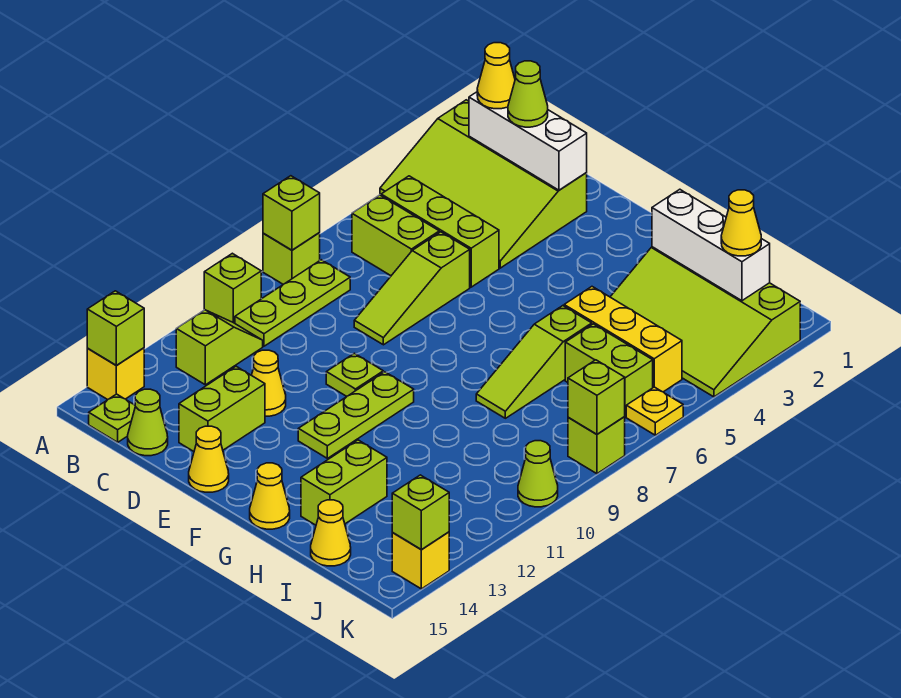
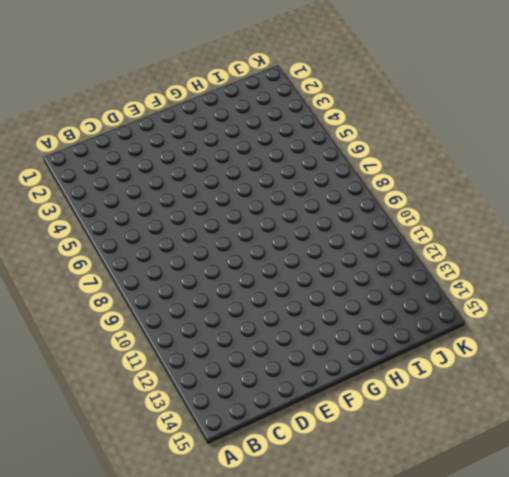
none -> lime 3x4 slope [380,100,587,268]
none -> lime 1x1 brick [263,233,320,284]
none -> lime 1x1 brick [204,253,261,323]
none -> yellow 1x1 brick [87,348,144,400]

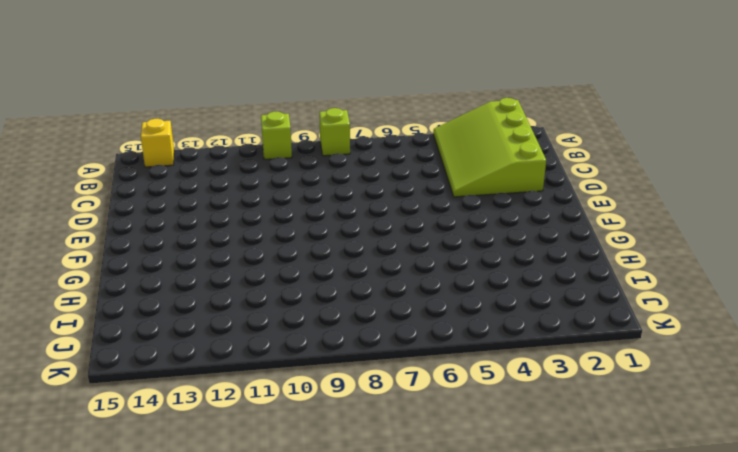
none -> lime 1x3 brick [381,176,499,287]
none -> lime 1x2 brick [352,195,439,276]
none -> lime 1x3 plate [235,260,350,346]
none -> lime 1x2 slope [176,310,263,385]

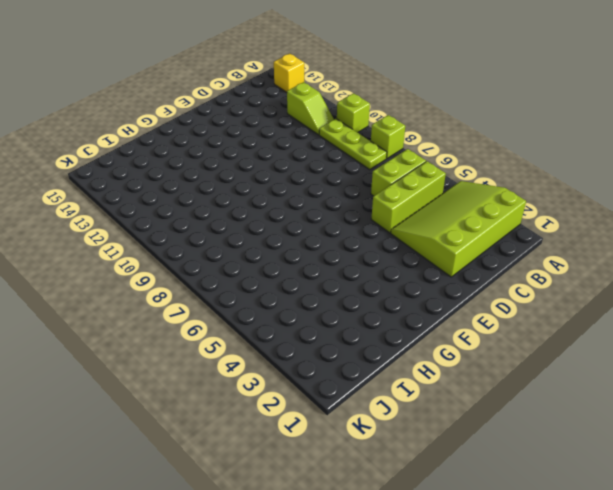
none -> lime 1x1 plate [89,394,135,442]
none -> lime 1x1 cone [128,389,168,456]
none -> lime 1x3 slope [354,232,470,345]
none -> yellow 1x1 cone [252,350,286,416]

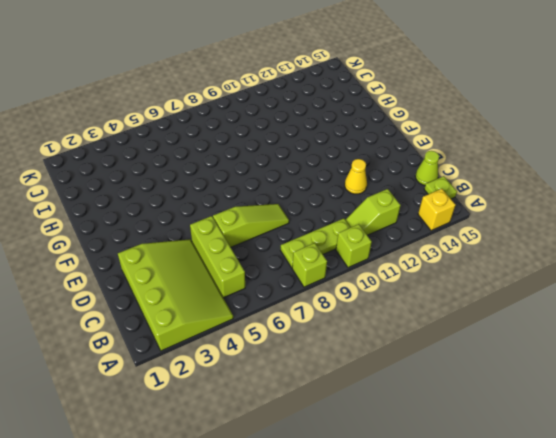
none -> lime 1x2 brick [352,195,439,276]
none -> lime 1x2 brick [179,366,265,451]
none -> lime 1x1 plate [326,353,383,396]
none -> yellow 1x1 cone [189,426,229,492]

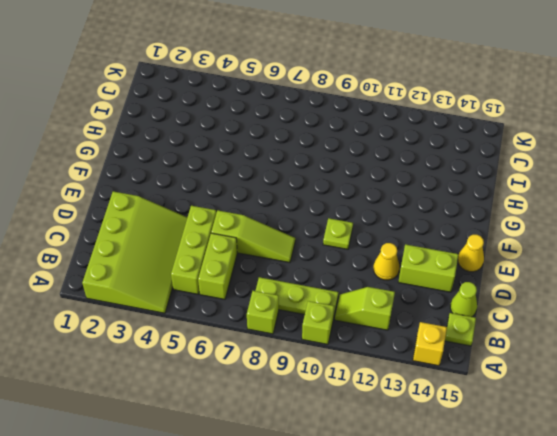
none -> lime 1x3 plate [298,372,414,458]
none -> yellow 1x1 cone [250,463,290,529]
none -> lime 3x4 slope [611,247,800,397]
none -> yellow 1x3 brick [564,287,682,392]

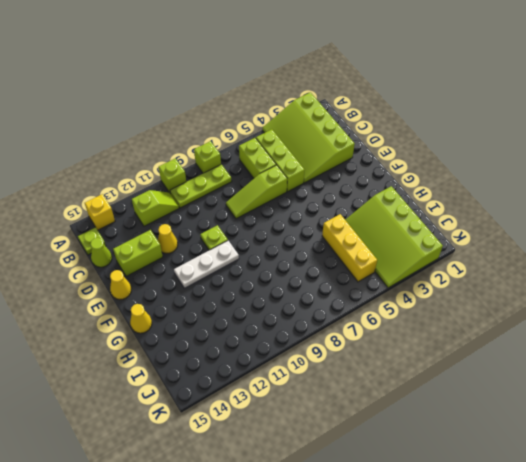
white 1x3 plate [174,241,239,288] -> lime 1x3 plate [298,372,414,458]
none -> lime 1x3 slope [476,306,592,418]
none -> lime 1x2 brick [301,440,387,525]
none -> lime 1x2 brick [565,324,653,417]
none -> yellow 1x1 cone [311,500,351,566]

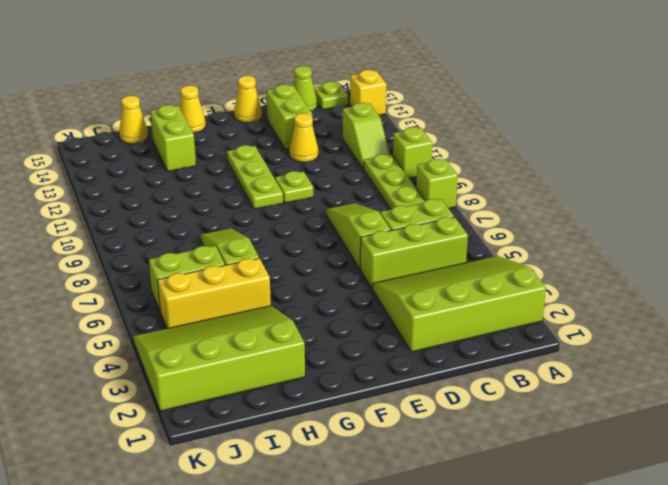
none -> yellow 1x1 plate [626,387,683,435]
none -> lime 1x1 brick [568,416,625,474]
none -> lime 1x1 cone [518,441,558,507]
none -> yellow 1x1 brick [392,532,449,589]

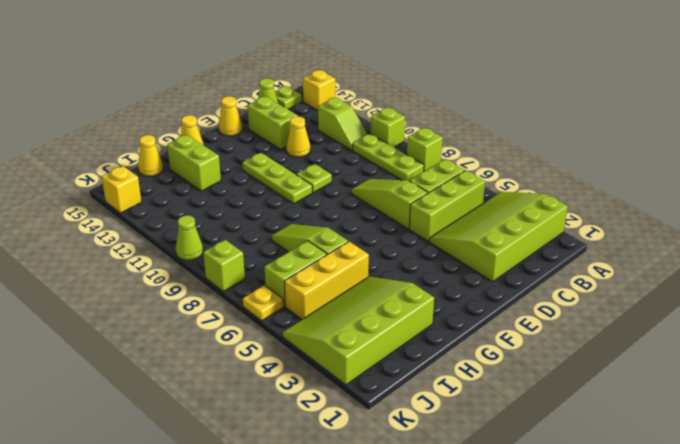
none -> lime 1x1 brick [263,176,320,250]
none -> lime 1x1 brick [87,291,144,366]
none -> white 1x3 brick [469,92,587,190]
none -> white 1x3 brick [652,189,770,301]

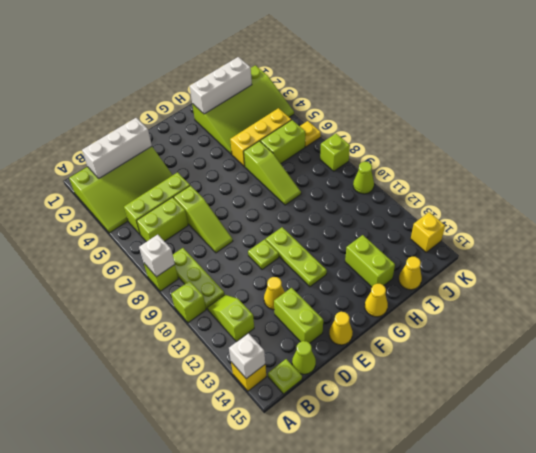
white 1x1 brick [139,235,175,277] -> lime 1x1 brick [263,176,320,250]
white 1x1 brick [229,333,265,379] -> lime 1x1 brick [87,291,144,366]
none -> lime 1x1 brick [568,360,625,434]
none -> lime 1x1 brick [392,475,449,549]
none -> yellow 1x1 cone [477,43,515,109]
none -> lime 1x1 cone [508,61,548,127]

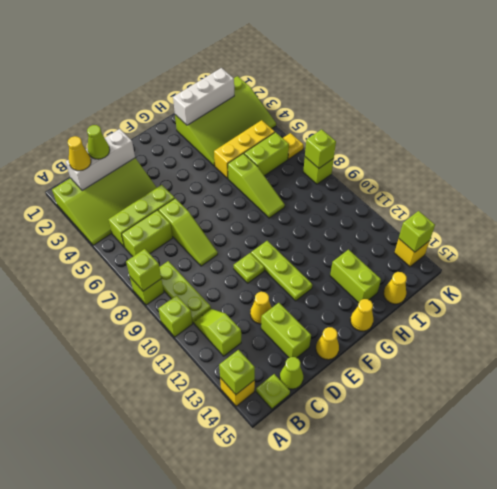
none -> lime 1x1 cone [518,441,558,507]
none -> yellow 1x1 cone [721,190,761,256]

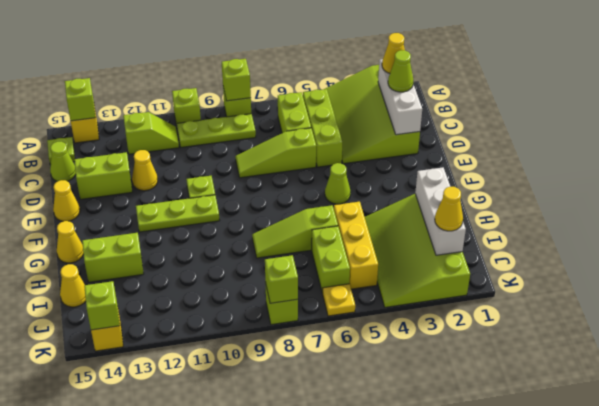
lime 1x1 cone [325,163,350,204] -> lime 1x1 cone moved to [518,441,558,507]

